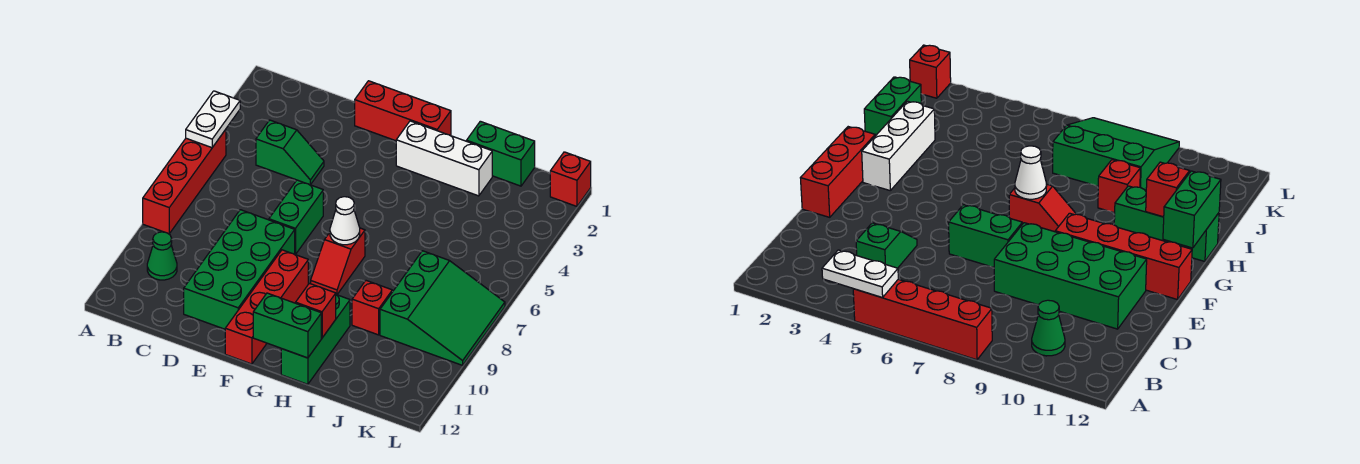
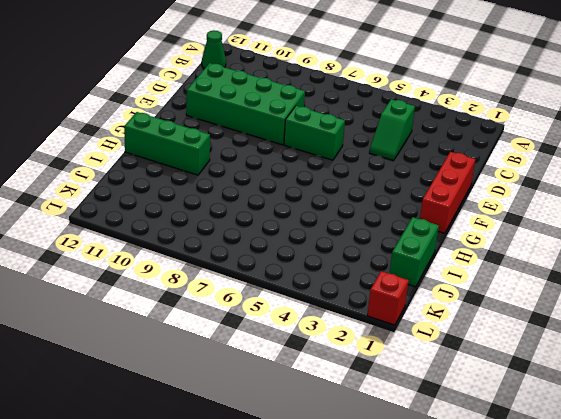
green 1x1 cone [202,30,226,69] -> green 1x1 cone moved to [147,232,177,280]
none -> red 1x4 brick [143,130,226,234]
none -> red 1x4 brick [225,250,308,364]
none -> white 1x3 brick [396,121,492,196]

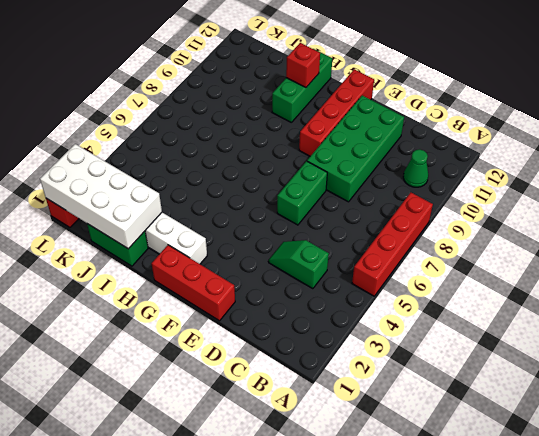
white 2x4 brick [40,144,162,249] -> none
none -> red 1x2 slope [311,228,365,295]
none -> red 1x1 brick [352,281,392,335]
none -> green 3x3 slope [380,251,505,365]

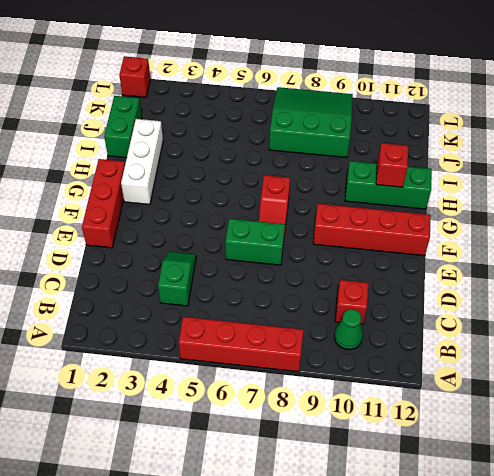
red 1x1 brick [335,280,369,325] -> red 1x1 brick moved to [352,281,392,335]
red 1x2 slope [259,175,290,236] -> red 1x2 slope turned to [311,228,365,295]
none -> green 2x4 brick [184,210,295,329]
none -> white 1x2 plate [186,91,240,148]
none -> white 1x1 cone [330,197,360,245]

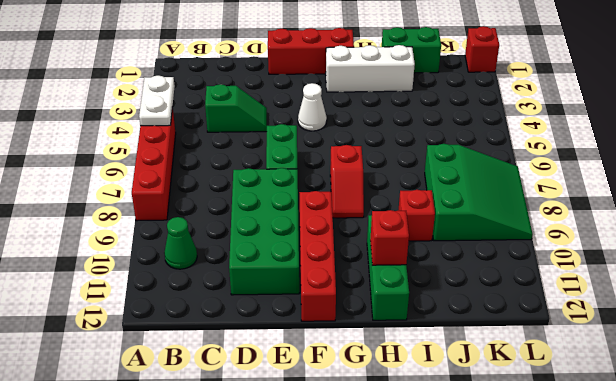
white 1x1 cone [298,83,327,131] -> white 1x1 cone moved to [330,197,360,245]
none -> green 1x2 brick [253,293,321,358]

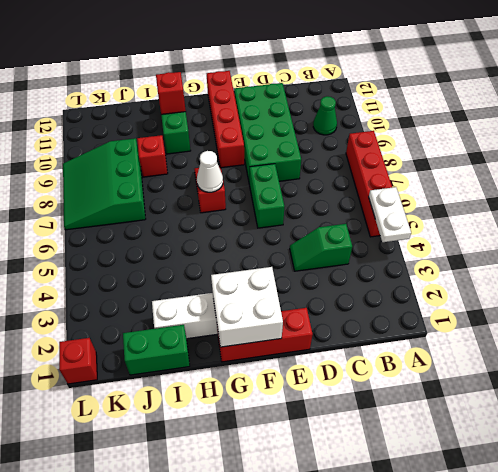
white 2x2 brick [211,267,283,347] -> none
none -> green 1x2 brick [253,293,321,358]

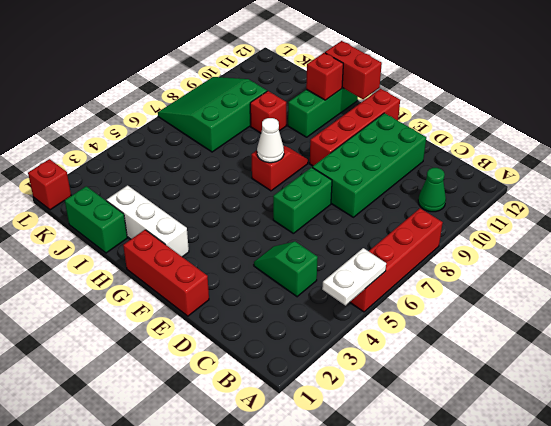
red 1x2 brick [325,41,382,99] -> green 1x2 brick [253,293,321,358]

